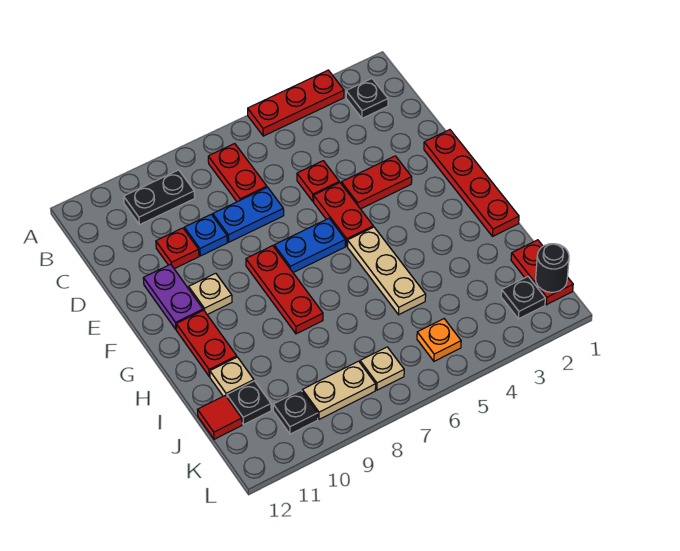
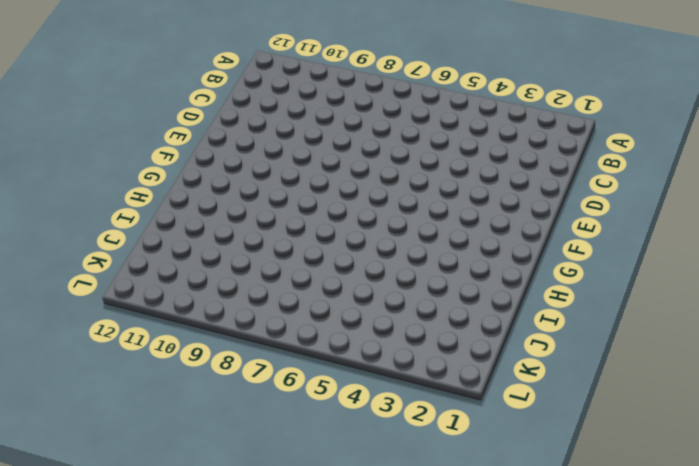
none -> red 1x3 plate [248,70,344,136]
none -> black 1x1 plate [346,79,388,118]
none -> red 1x2 plate [208,144,267,202]

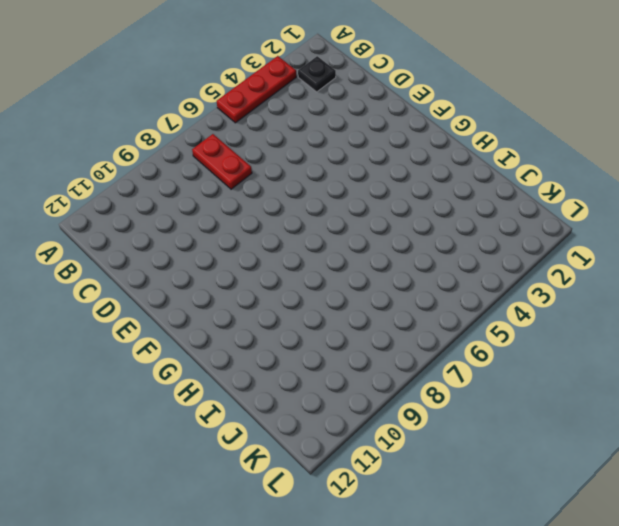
none -> black 1x2 plate [124,170,195,225]
none -> red 1x1 plate [297,161,339,202]
none -> blue 1x2 plate [213,187,284,242]

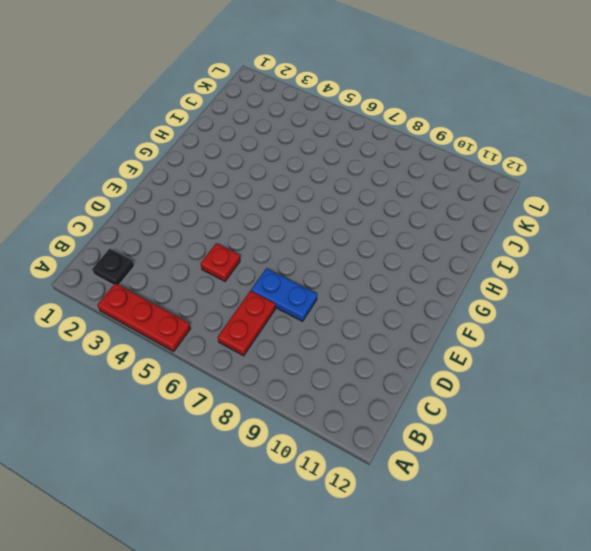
none -> black 1x2 plate [124,170,195,225]
none -> blue 1x1 plate [184,215,227,256]
none -> red 1x1 plate [156,228,199,269]

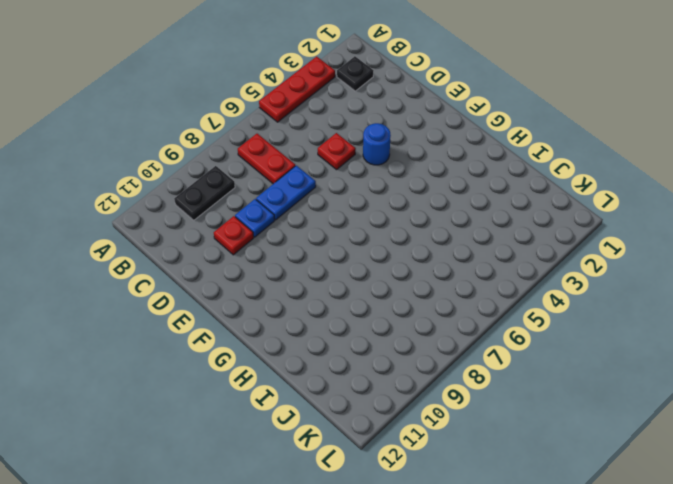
blue 1x1 round brick [363,123,391,165] -> red 1x2 plate [341,156,412,209]
none -> red 1x4 plate [424,130,519,236]
none -> red 1x2 plate [314,183,373,246]
none -> purple 1x2 plate [143,264,203,330]

